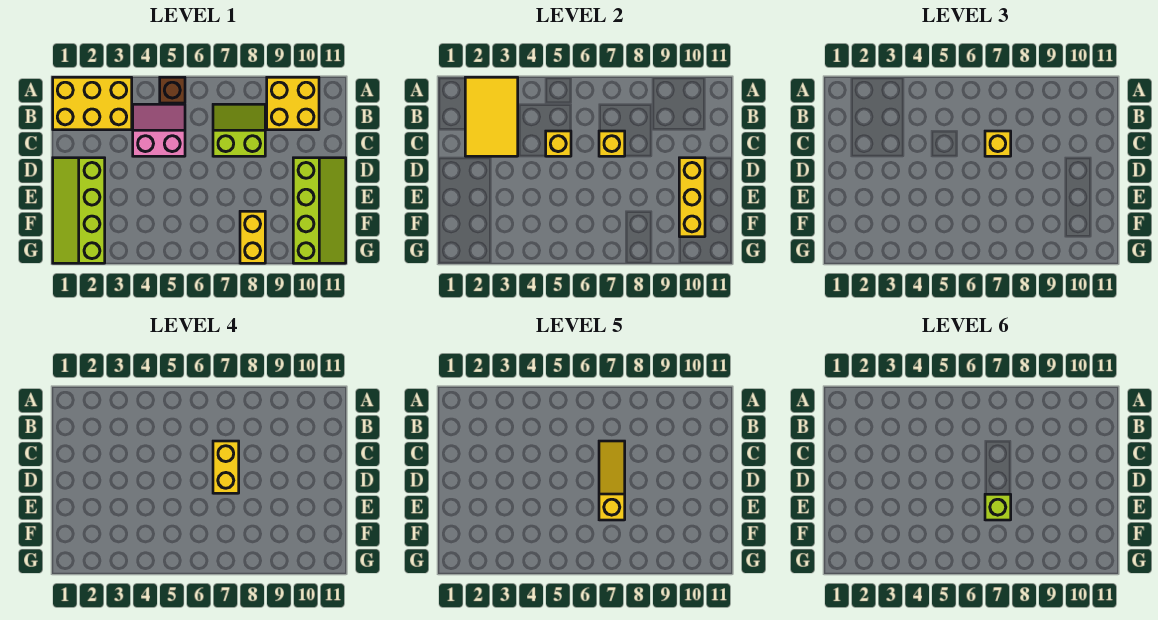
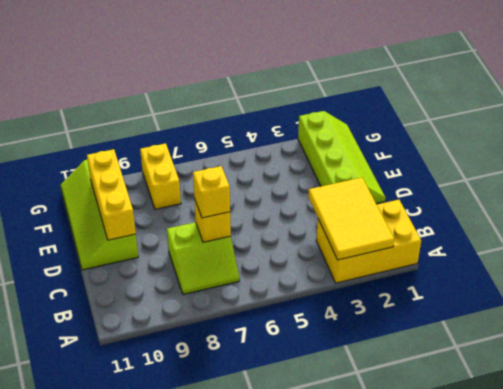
none -> brown 1x1 brick [160,77,185,103]
none -> yellow 2x2 brick [267,77,319,130]
none -> pink 2x2 slope [133,104,185,156]

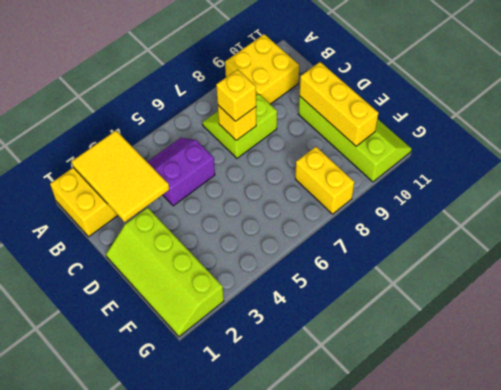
purple 2x2 slope [148,138,215,206] -> pink 2x2 slope [133,104,185,156]
none -> brown 1x1 brick [160,77,185,103]
none -> yellow 1x1 brick [546,131,571,156]
none -> yellow 1x2 brick [213,441,239,493]

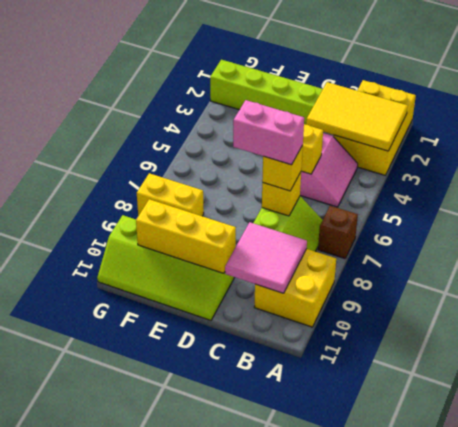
brown 1x1 brick [318,206,358,258] -> brown 1x1 brick moved to [160,77,185,103]
pink 2x2 tile [225,222,307,293] -> none
pink 1x2 brick [233,100,304,165] -> yellow 1x2 brick [213,441,239,493]
none -> yellow 1x3 slope [599,441,625,520]
none -> lime 1x1 brick [985,494,1011,520]

